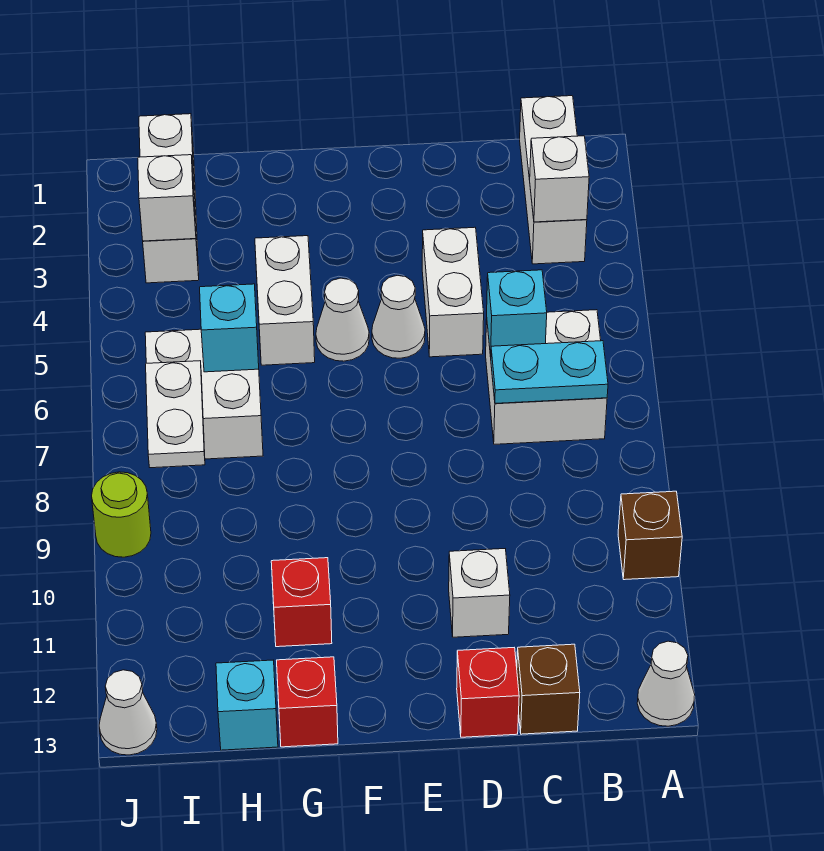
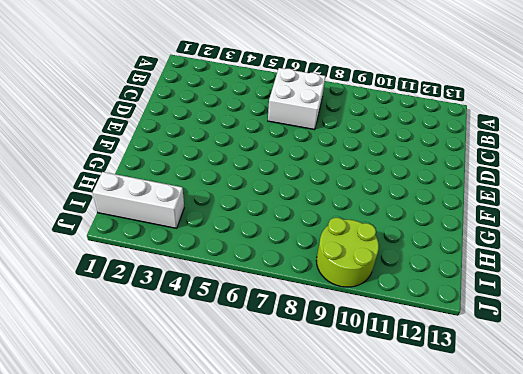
lime 2x2 round brick [316,218,379,287] -> lime 1x1 round brick [92,472,151,557]
none -> brown 1x1 brick [618,491,682,580]
none -> white 1x1 cone [637,641,695,726]
none -> white 1x3 brick [520,96,587,264]

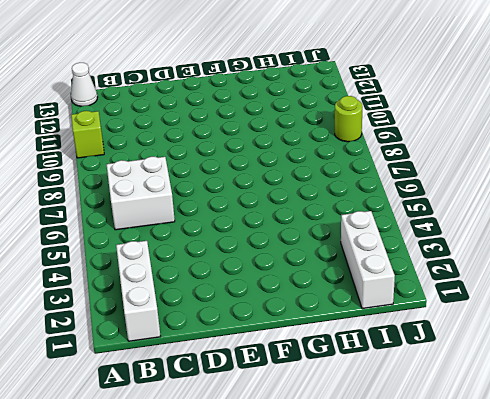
lime 1x1 brick [71,111,104,158] -> brown 1x1 brick [618,491,682,580]
none -> brown 1x1 brick [517,644,580,734]
none -> white 1x2 brick [422,227,484,357]
none -> white 1x1 brick [449,549,510,637]

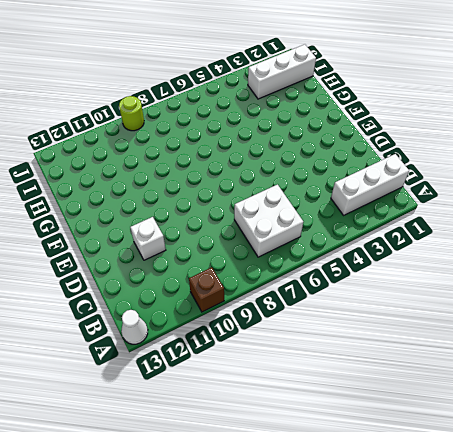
none -> brown 1x1 brick [517,644,580,734]
none -> white 1x2 brick [422,227,484,357]
none -> red 1x1 brick [457,648,519,737]

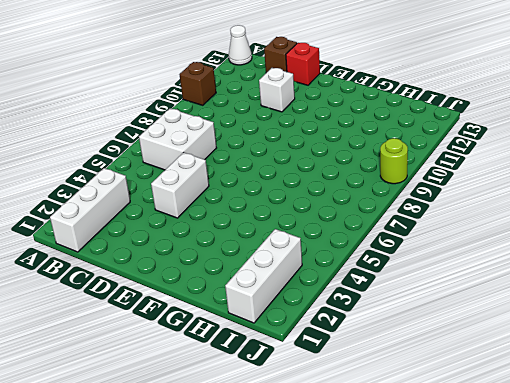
none -> white 1x1 cone [372,275,425,358]
none -> white 1x1 cone [316,278,369,361]
none -> white 1x2 brick [255,236,315,365]

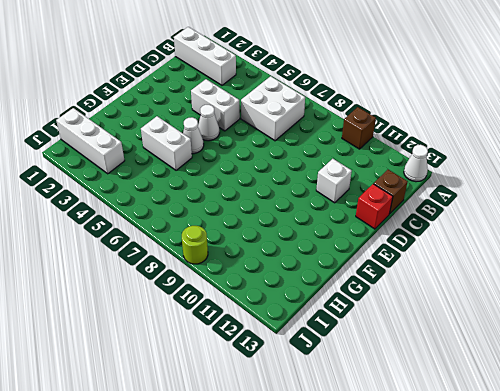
none -> red 1x1 brick [271,558,332,647]
none -> red 1x1 brick [277,657,338,747]
none -> white 2x2 brick [145,329,263,459]

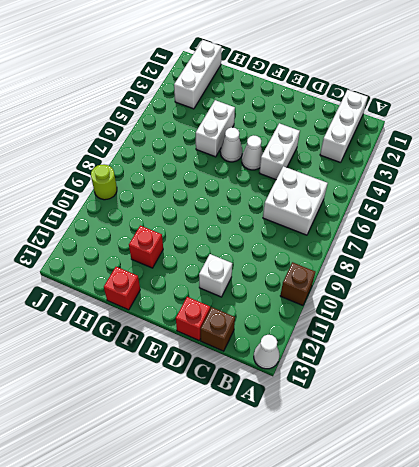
none -> white 2x2 brick [145,329,263,459]
none -> cyan 1x1 brick [216,660,278,750]
none -> white 1x1 cone [99,670,157,755]

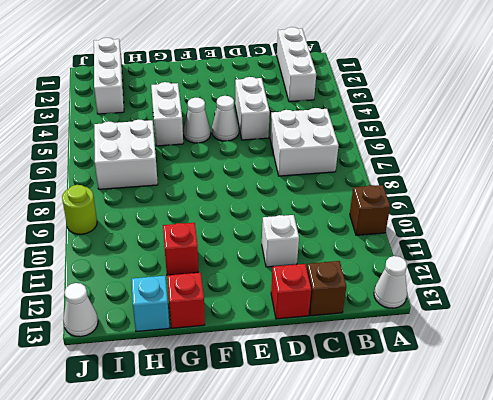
none -> white 1x1 brick [530,136,589,222]
none -> cyan 1x2 plate [491,341,608,403]
none -> cyan 1x1 brick [487,270,547,357]

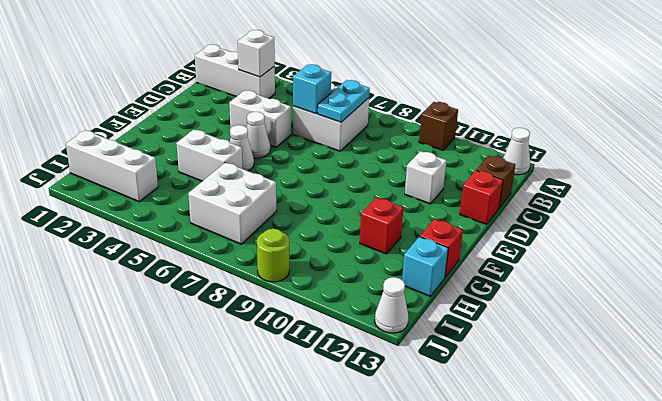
none -> cyan 1x1 brick [200,284,259,372]
none -> white 1x1 brick [138,155,196,241]
none -> white 1x2 plate [146,361,205,468]

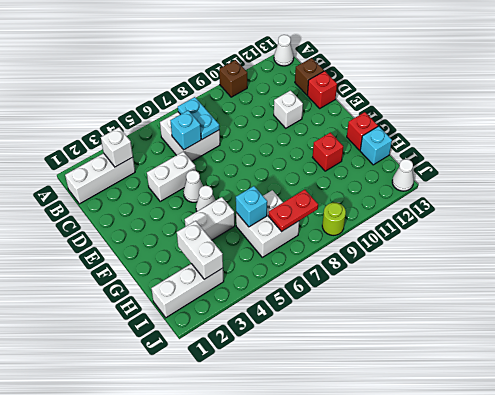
white 1x2 brick [177,221,223,279] -> white 1x1 brick [138,155,196,241]
red 1x2 plate [268,190,318,232] -> white 1x2 plate [146,361,205,468]

